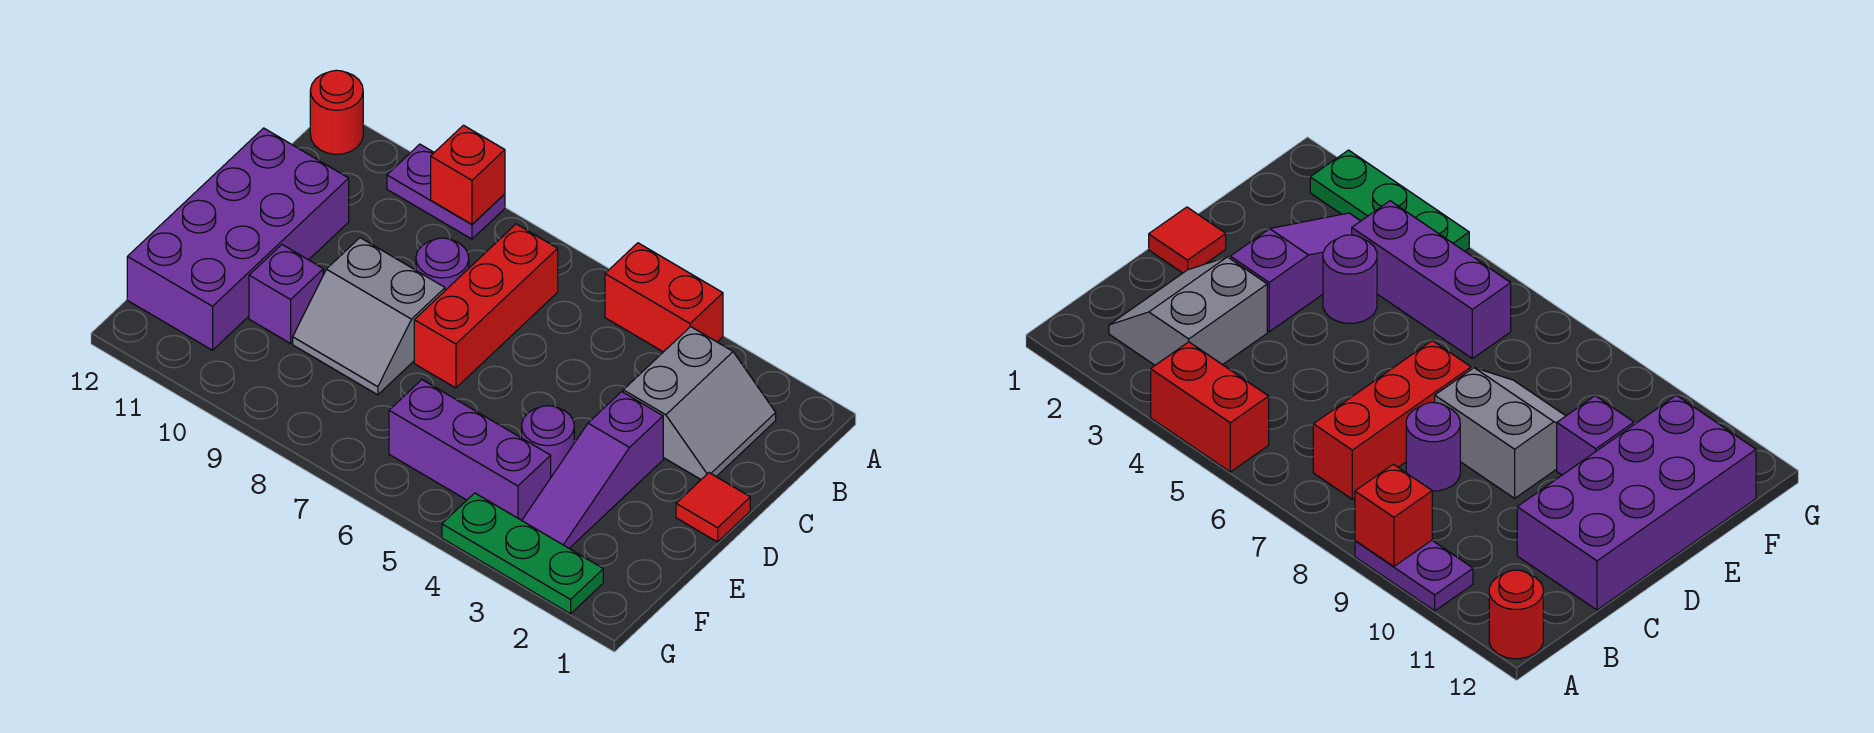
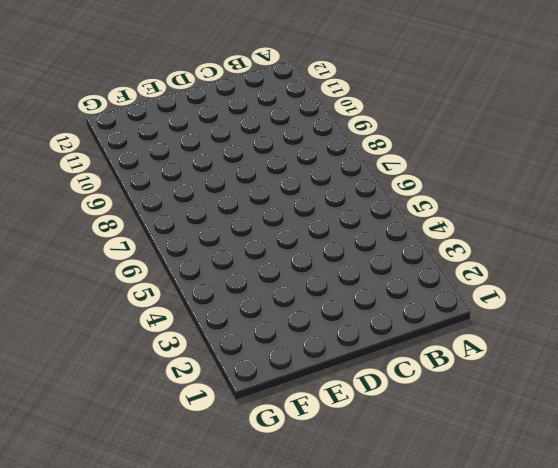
none -> red 1x2 brick [605,243,723,352]
none -> purple 1x2 plate [387,144,505,239]
none -> red 1x1 round brick [310,70,363,154]

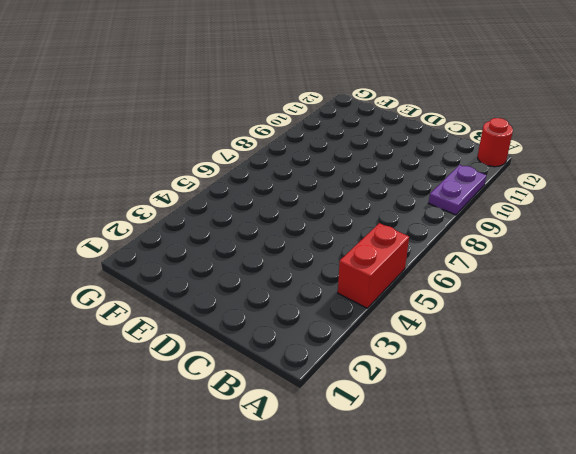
none -> grey 2x2 slope [623,327,776,479]
none -> red 1x3 brick [414,224,558,388]
none -> purple 1x1 round brick [416,238,469,290]

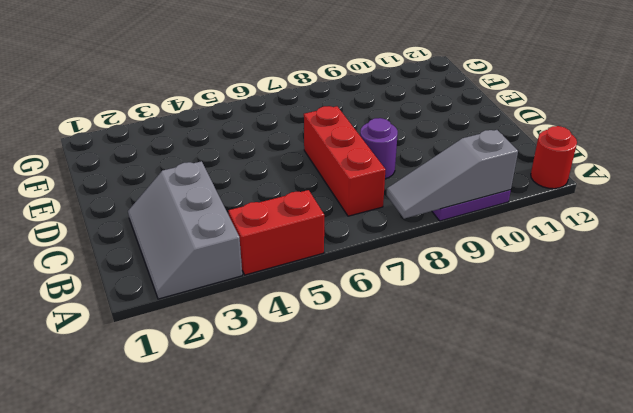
grey 2x3 slope [128,161,242,299] -> grey 2x2 slope [623,327,776,479]
grey 1x3 slope [387,130,518,219] -> red 1x1 brick [431,125,505,224]
none -> purple 2x4 brick [127,128,349,350]
none -> red 1x1 tile [676,473,750,542]
none -> purple 1x3 slope [522,392,663,548]

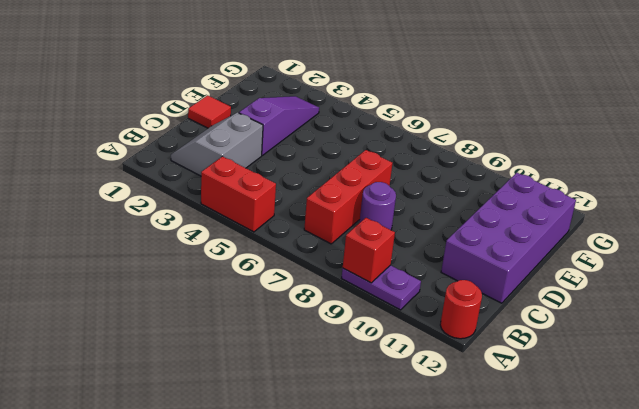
none -> grey 2x2 slope [293,238,445,395]
none -> purple 1x1 round brick [522,406,574,477]
none -> purple 1x1 brick [249,245,323,343]

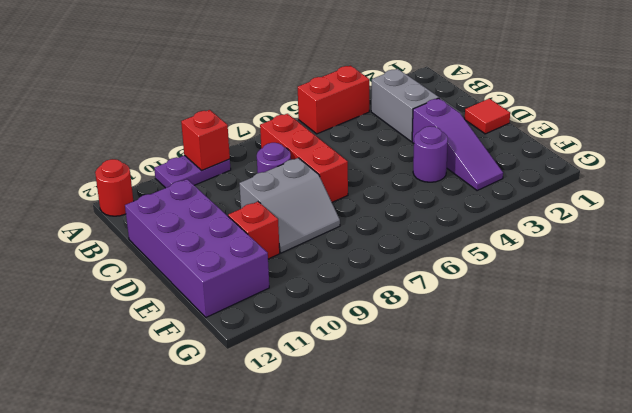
red 1x1 brick [228,202,280,259] -> purple 1x1 brick [249,245,323,343]
none -> purple 1x3 brick [389,380,551,520]
none -> green 1x3 plate [442,493,603,614]

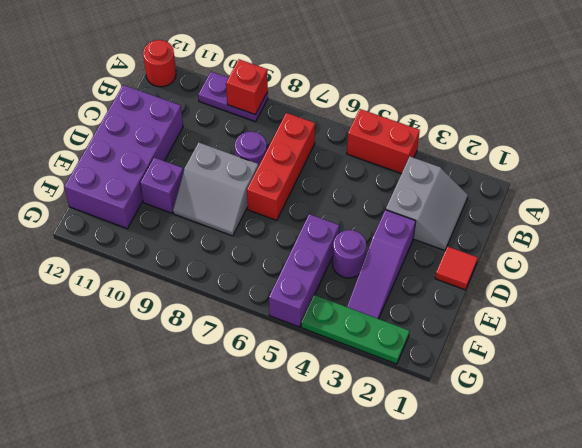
purple 1x3 brick [269,214,339,327] -> purple 1x3 brick turned to [389,380,551,520]

